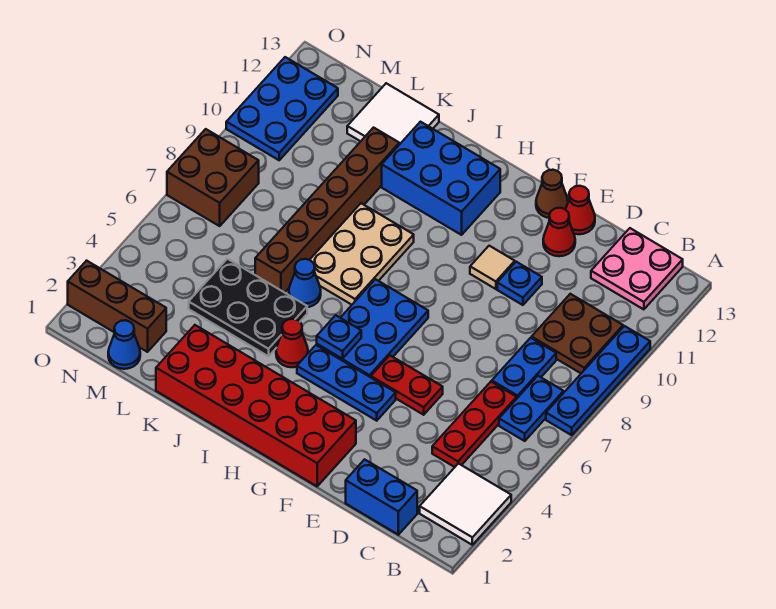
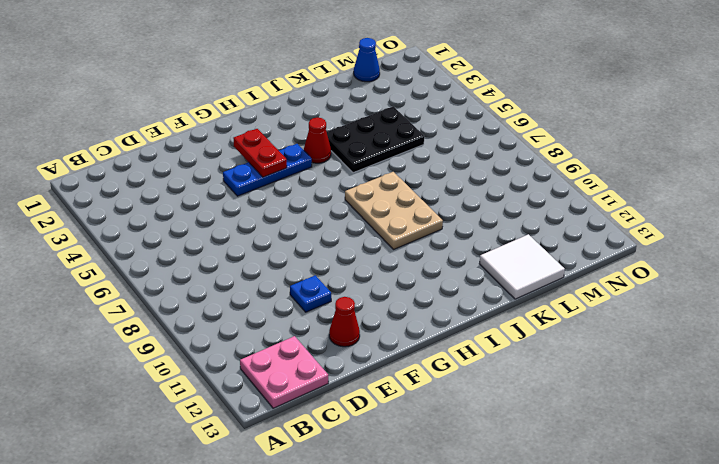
red 1x2 plate [233,129,287,177] -> red 1x2 plate turned to [371,355,443,415]
none -> white 2x2 tile [420,464,511,545]
none -> blue 1x4 plate [546,326,650,435]
none -> blue 1x2 plate [499,376,564,441]

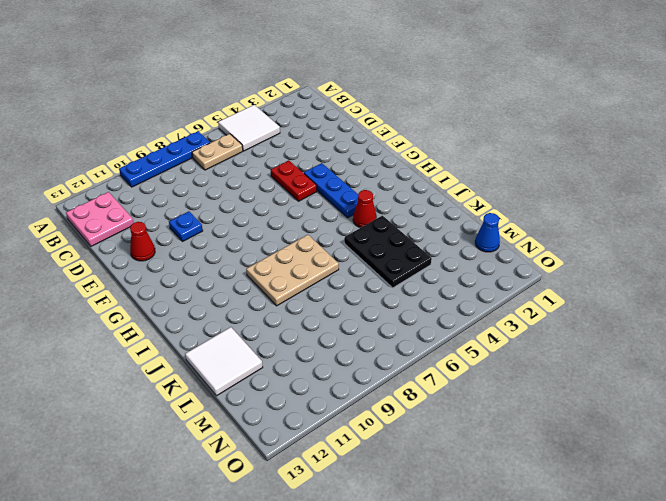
white 2x2 tile [218,105,280,151] -> white 2x2 tile moved to [420,464,511,545]
tan 1x2 plate [192,134,243,170] -> blue 1x2 plate [499,376,564,441]
none -> brown 2x2 plate [532,294,623,373]
none -> blue 1x2 brick [346,459,417,535]
none -> red 1x3 plate [432,382,517,467]

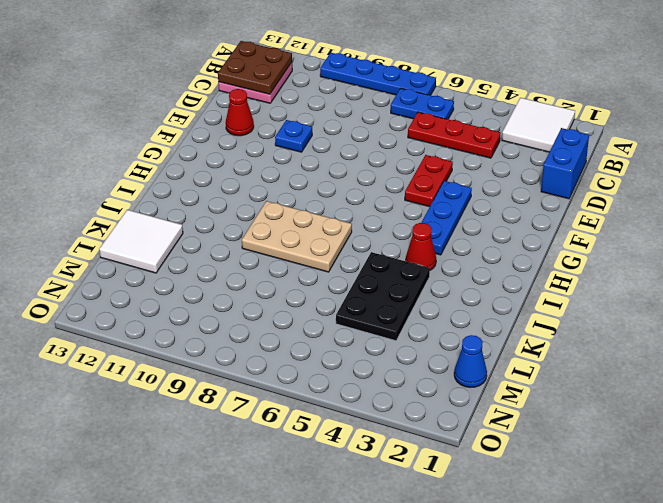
brown 2x2 plate [218,41,292,94] -> brown 2x2 plate moved to [532,294,623,373]
none -> blue 1x2 plate [492,338,556,398]
none -> red 1x1 cone [565,186,595,234]
none -> red 2x6 brick [156,325,356,486]

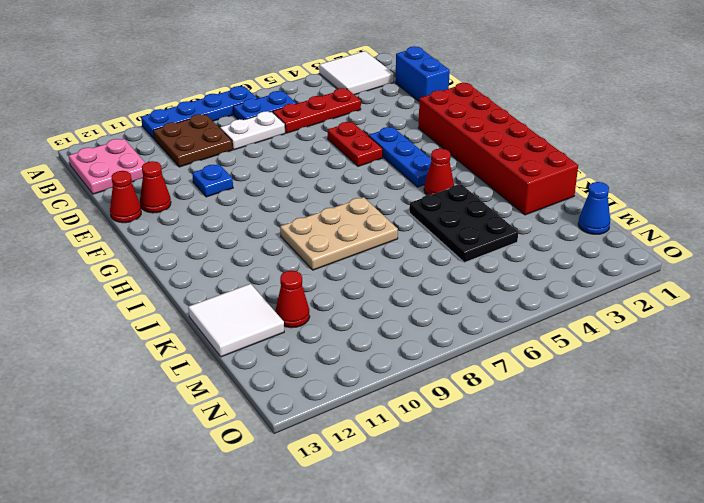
white 1x2 plate [220,111,285,150] -> blue 1x2 plate [492,338,556,398]
red 1x1 cone [275,270,310,328] -> none
none -> tan 1x1 tile [470,246,515,289]
none -> brown 1x1 cone [536,170,568,218]
none -> blue 2x3 plate [317,279,428,377]

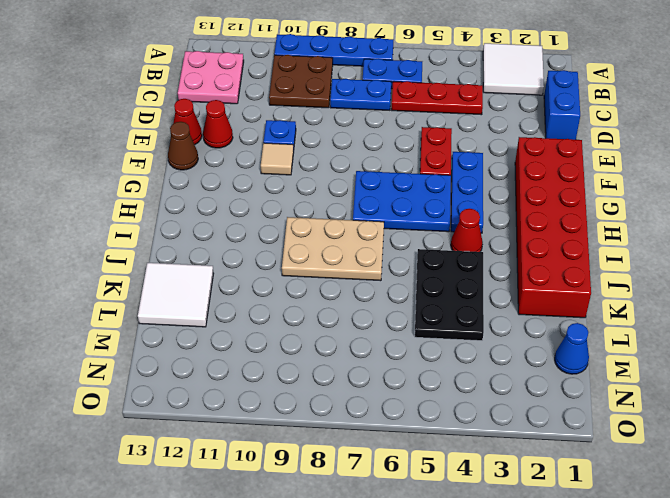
none -> blue 2x3 brick [382,122,500,235]
none -> blue 1x1 cone [289,259,321,307]
none -> brown 1x6 brick [255,128,399,293]

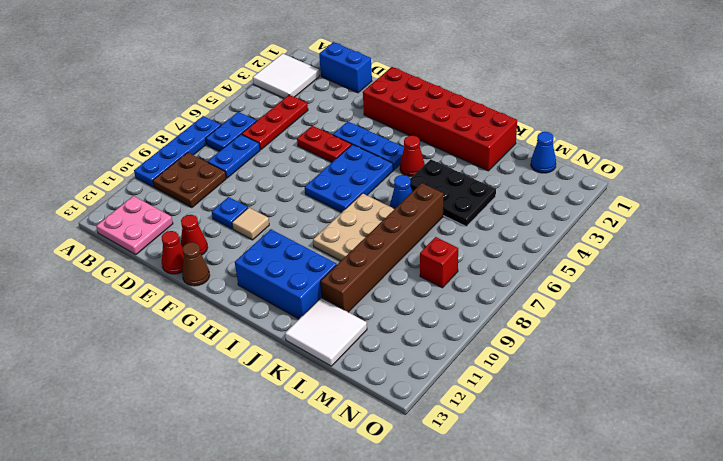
red 1x1 brick [420,237,458,288] -> none
none -> brown 1x3 brick [68,261,166,352]
none -> brown 2x2 brick [167,129,259,226]
none -> blue 2x3 plate [226,57,338,160]

